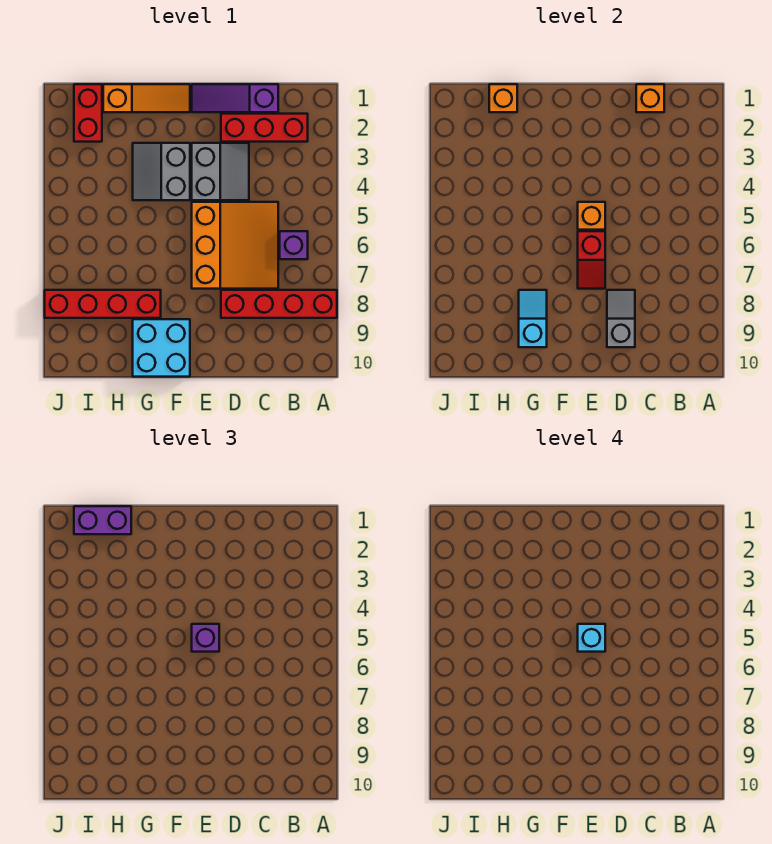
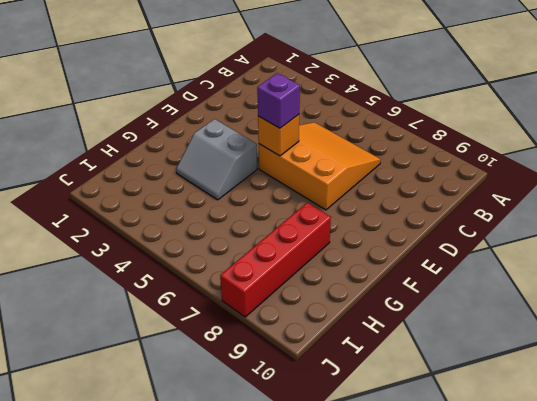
none -> red 1x4 brick [221,290,337,318]
none -> red 1x3 brick [221,114,308,142]
none -> purple 1x1 brick [280,231,308,259]

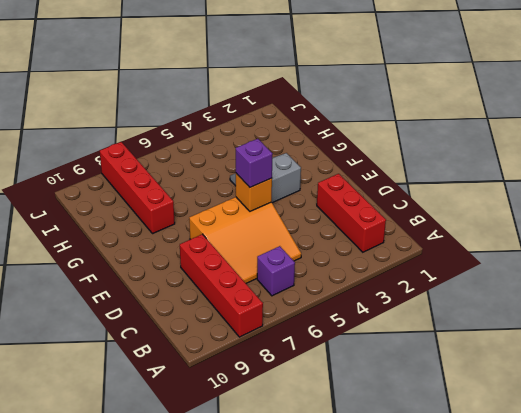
none -> purple 1x3 slope [192,84,278,112]
none -> grey 2x2 slope [192,143,249,200]
none -> orange 1x3 slope [103,84,190,112]

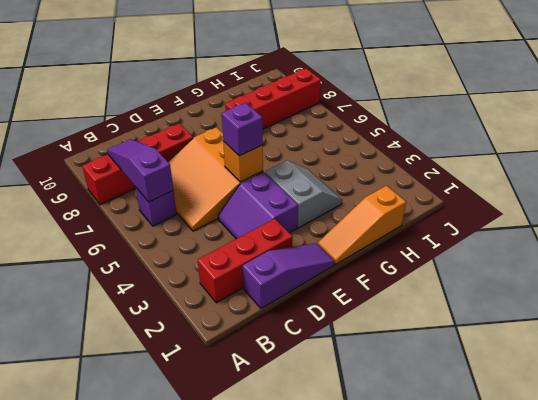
purple 1x3 slope [107,139,173,202] -> none
purple 2x2 slope [218,172,298,239] -> grey 2x2 slope [192,143,249,200]
none -> cyan 2x2 brick [133,319,190,377]
none -> red 1x2 brick [74,84,102,142]
none -> orange 1x1 brick [636,84,664,112]

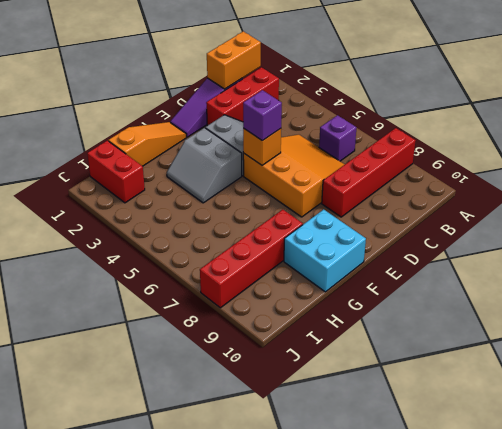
orange 1x2 brick [207,31,261,89] -> orange 1x1 brick [636,84,664,112]
none -> grey 1x2 slope [607,290,635,347]
none -> red 1x2 slope [578,231,605,289]
none -> cyan 1x2 slope [519,290,547,347]

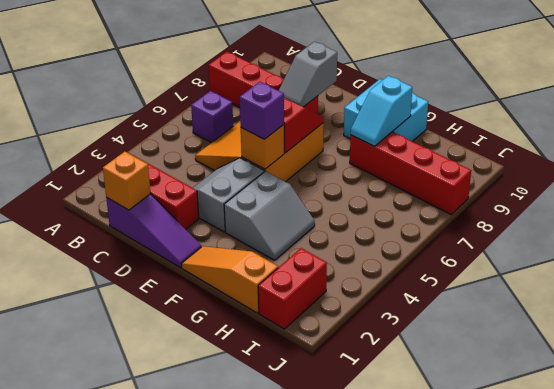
none -> orange 1x1 brick [489,84,517,112]
none -> purple 1x2 brick [74,506,131,534]
none -> cyan 1x1 brick [578,624,605,652]

